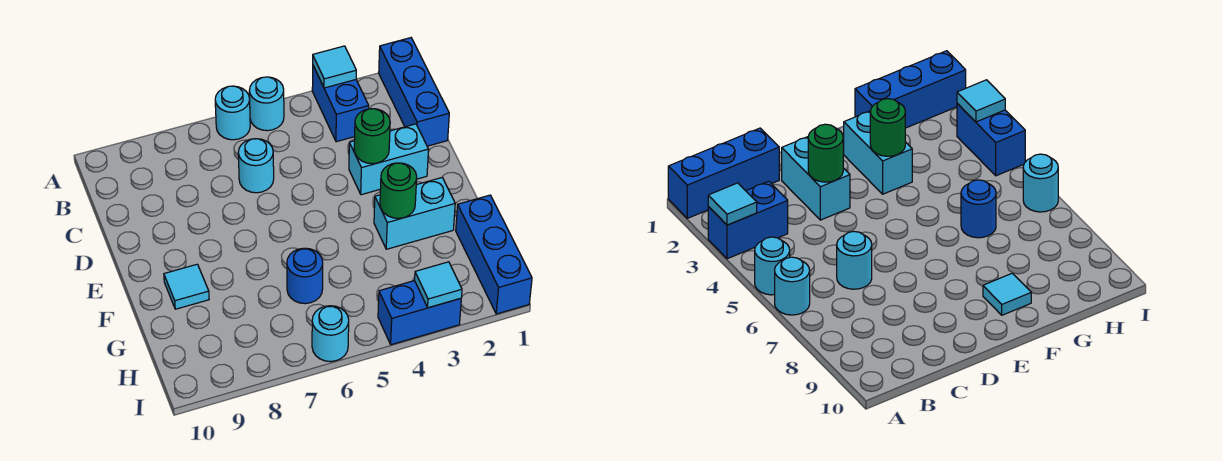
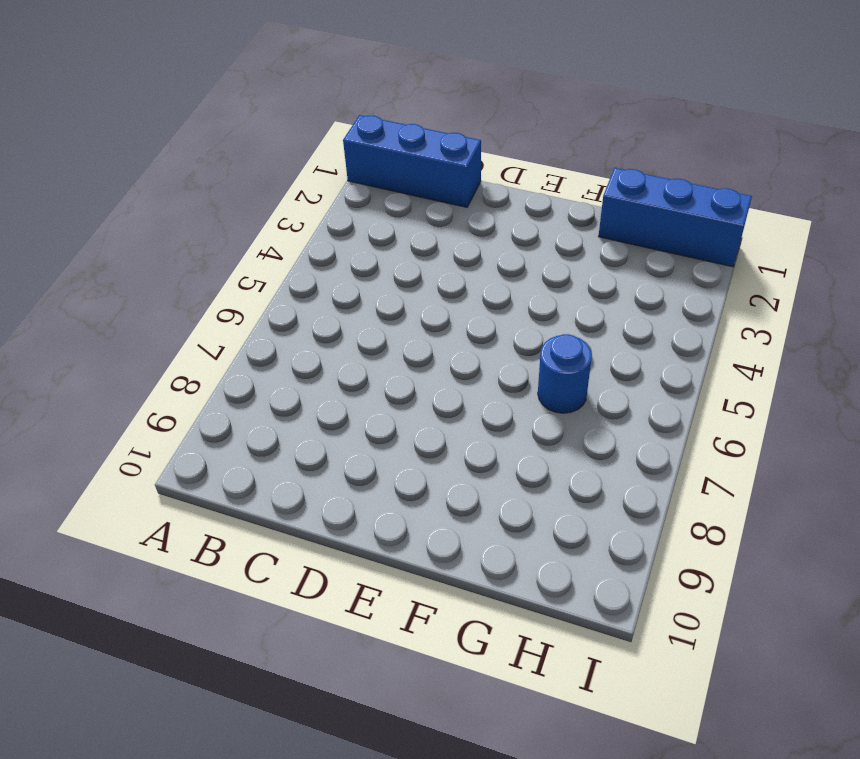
none -> blue 1x2 brick [312,66,369,142]
none -> cyan 1x1 round brick [249,77,284,131]
none -> cyan 1x1 round brick [215,86,250,140]

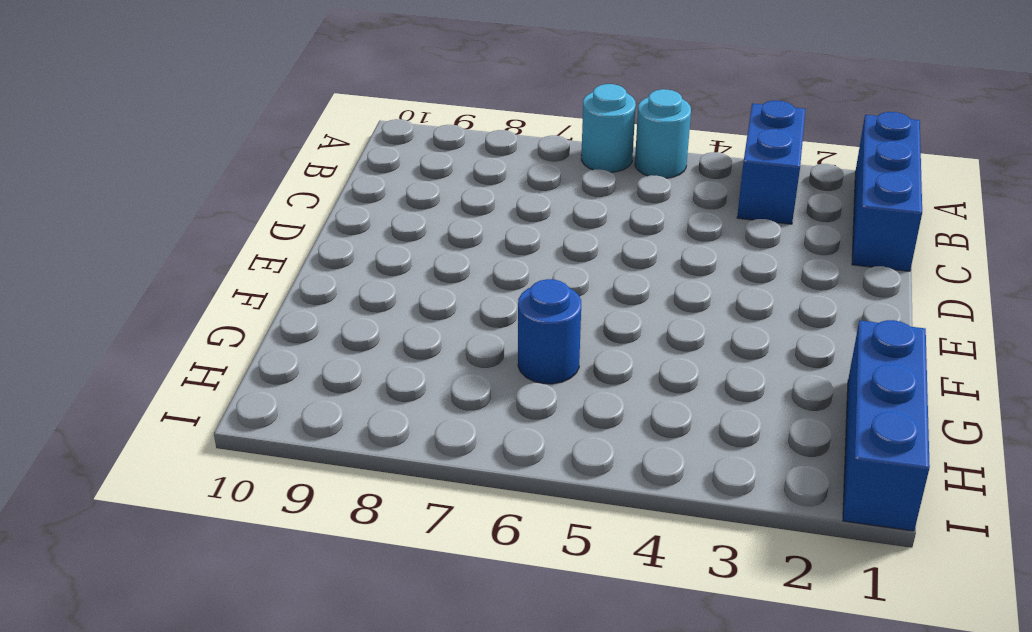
none -> cyan 1x1 round brick [238,139,274,193]
none -> cyan 1x2 brick [349,124,429,195]
none -> cyan 1x2 brick [374,177,455,249]

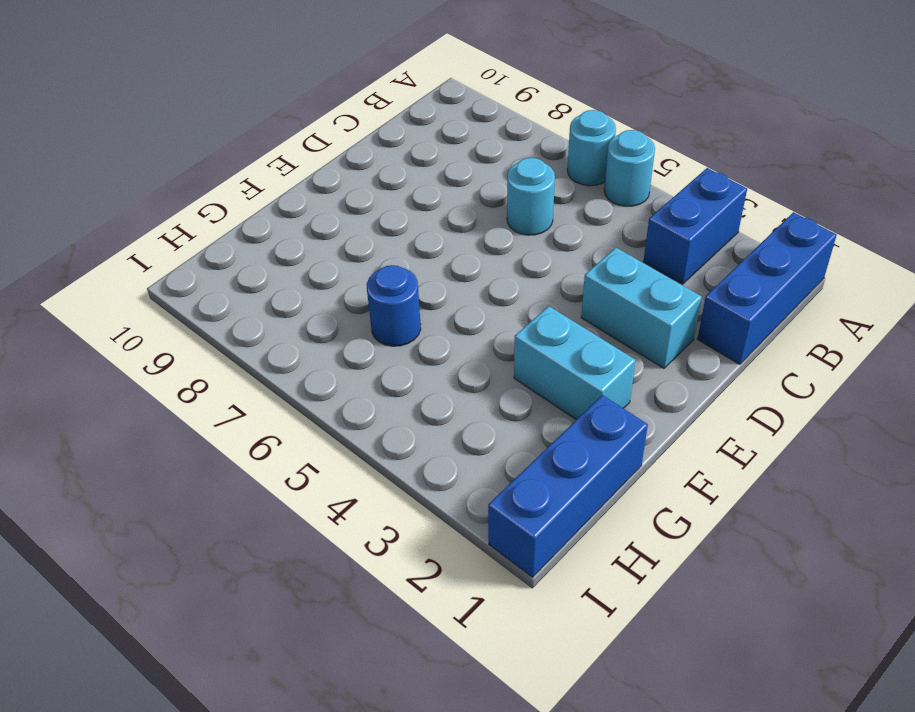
none -> cyan 1x1 tile [164,264,209,309]
none -> blue 1x2 brick [378,281,461,345]
none -> cyan 1x1 round brick [312,306,349,362]

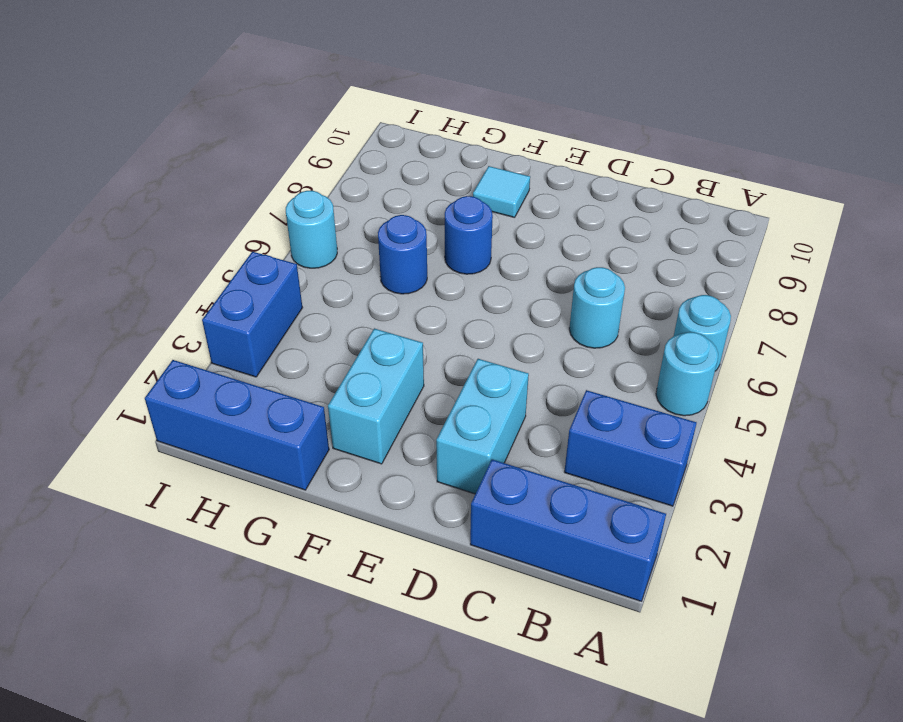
blue 1x1 round brick [445,196,493,274] -> none
none -> cyan 1x1 tile [313,46,356,88]
none -> green 1x1 round brick [354,109,390,164]
none -> green 1x1 round brick [380,163,417,218]

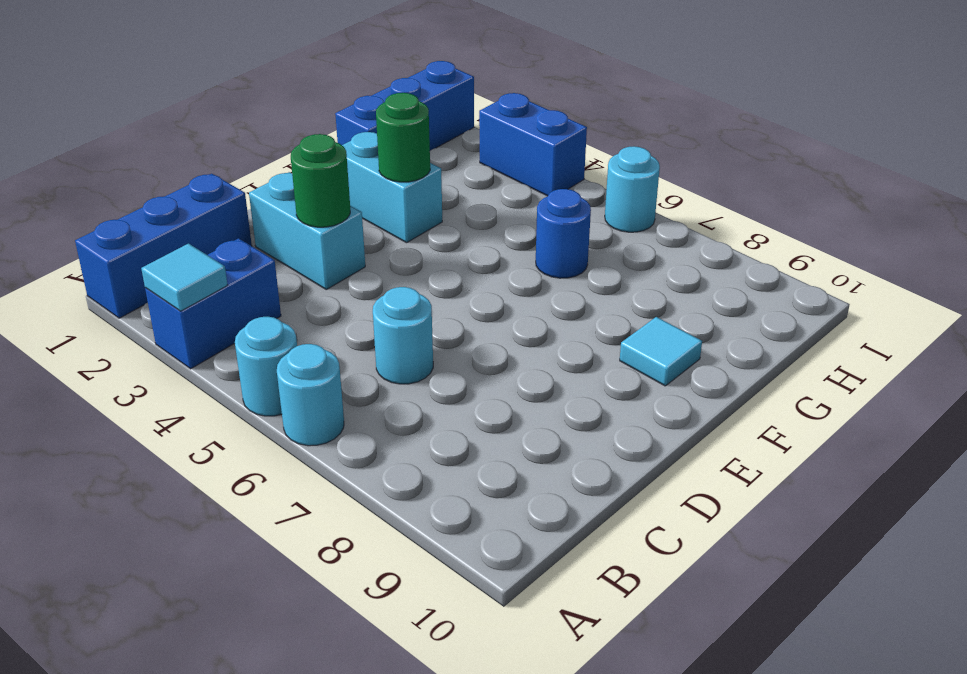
none -> cyan 1x1 tile [415,262,462,308]

